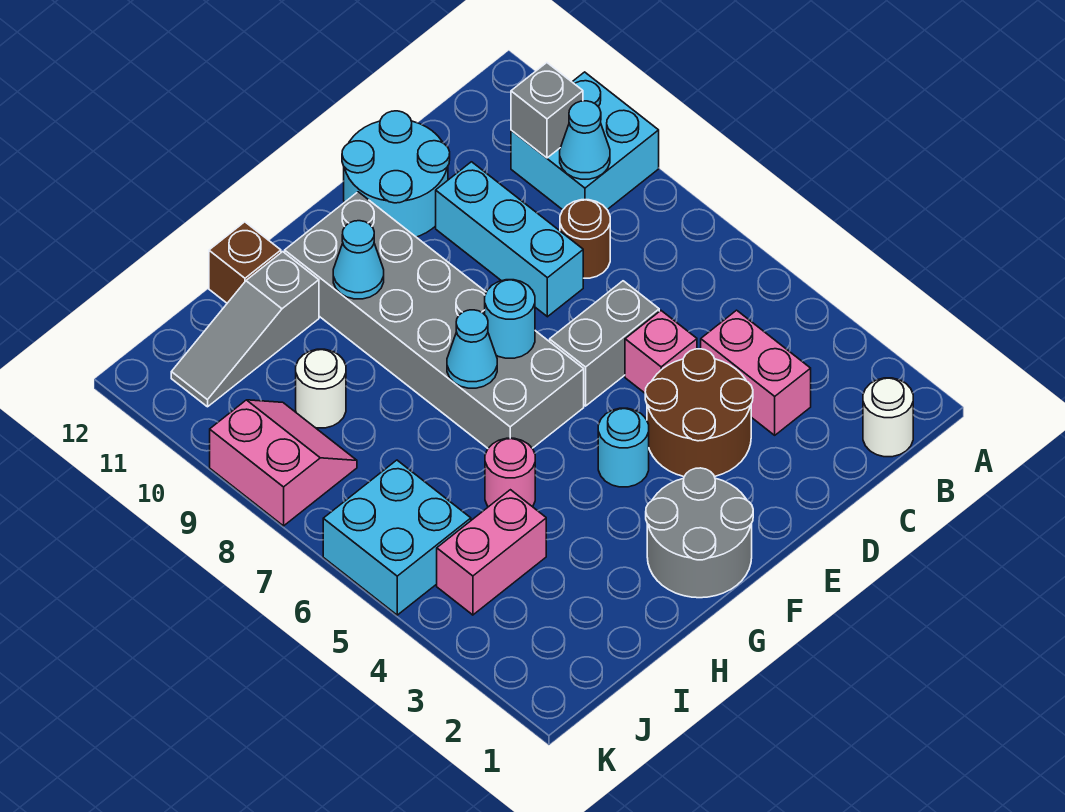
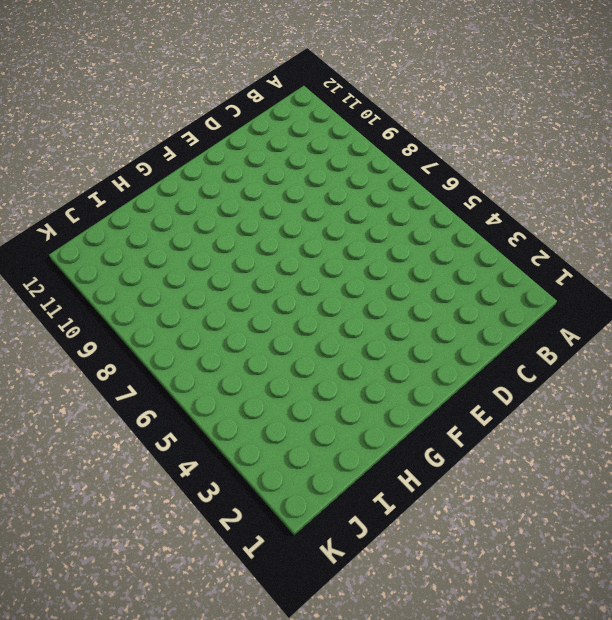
none -> cyan 2x2 brick [511,72,659,210]
none -> white 1x1 round brick [863,378,913,457]
none -> pink 1x2 brick [701,310,811,435]

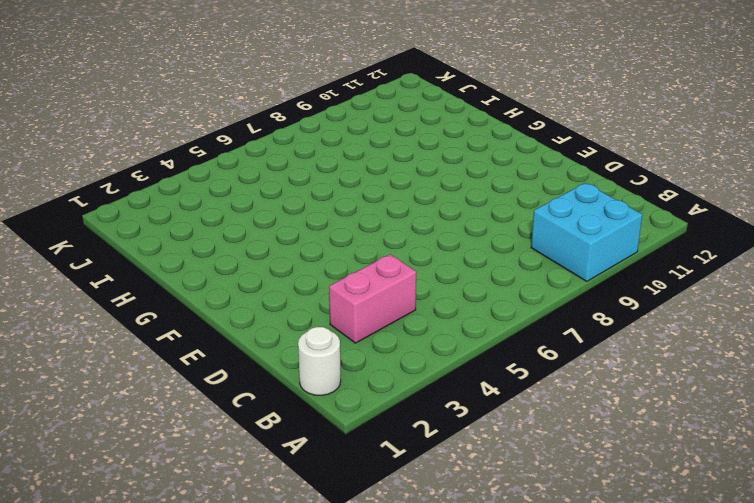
none -> brown 1x1 round brick [560,200,610,278]
none -> brown 2x2 round brick [645,349,753,477]
none -> pink 1x1 brick [625,311,697,393]

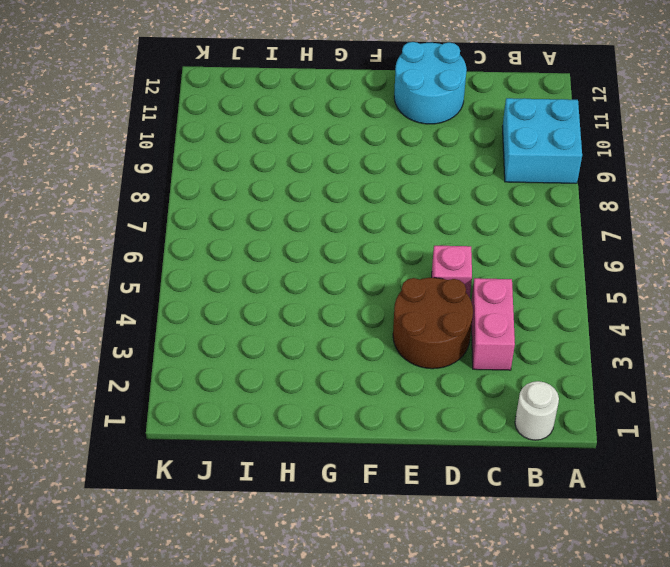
none -> brown 1x1 round brick [560,200,610,278]
none -> grey 1x2 brick [550,281,659,406]
none -> cyan 1x3 brick [436,162,583,317]

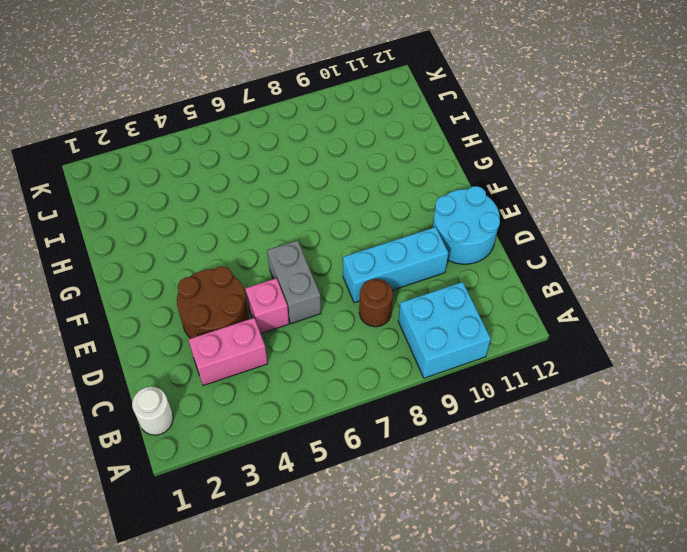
none -> grey 2x2 round brick [646,468,753,598]
none -> cyan 1x1 round brick [598,408,649,487]
none -> grey 2x6 brick [285,192,584,448]

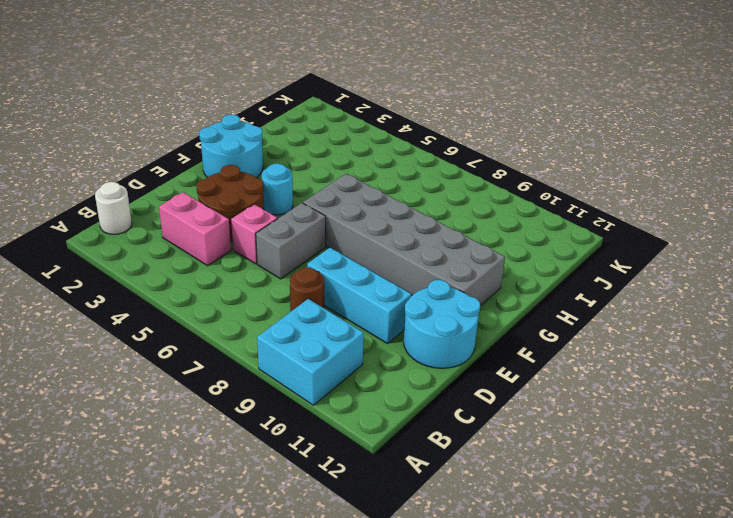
cyan 2x2 round brick [199,115,263,178] -> grey 2x2 round brick [646,468,753,598]
none -> pink 1x1 round brick [485,438,535,507]
none -> grey 1x3 slope [171,252,319,407]
none -> brown 1x1 brick [209,222,281,303]

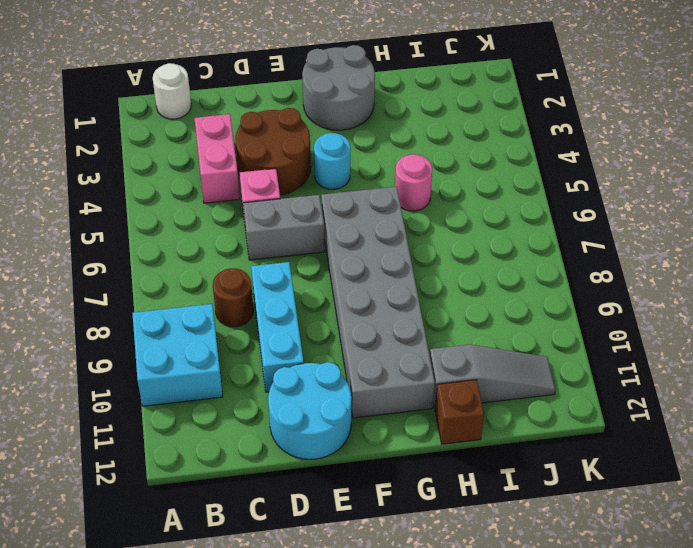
none -> pink 1x2 brick [437,490,546,615]
none -> white 1x1 round brick [296,349,346,428]
none -> cyan 2x2 brick [323,460,471,615]

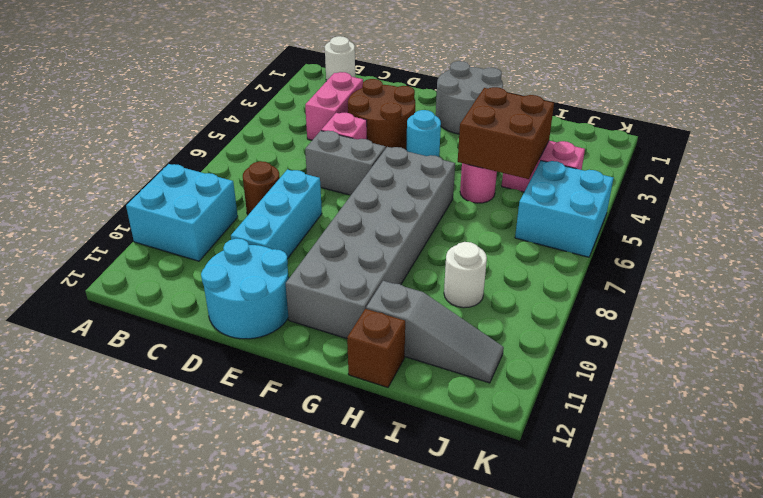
brown 2x2 brick [458,87,554,179] -> none
none -> pink 2x2 slope [210,400,357,526]
none -> cyan 1x1 cone [560,101,610,179]
none -> grey 1x1 brick [511,63,583,158]

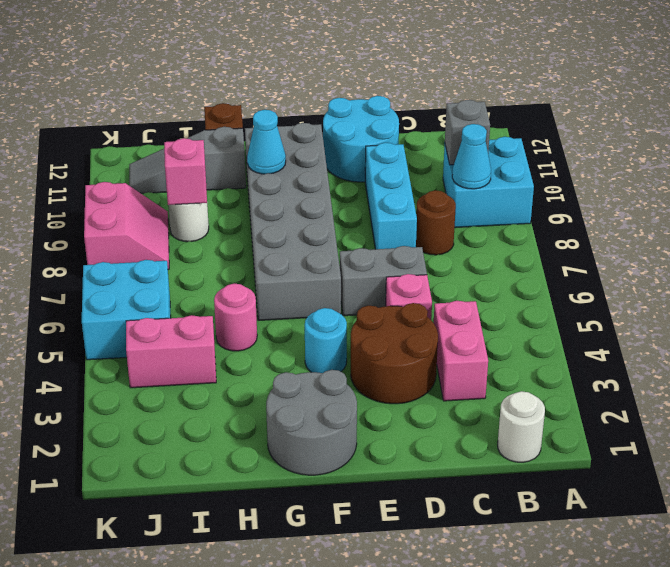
pink 1x1 brick [164,138,207,205] -> none
none -> cyan 1x1 round brick [485,280,535,358]
none -> cyan 1x1 cone [447,310,497,388]

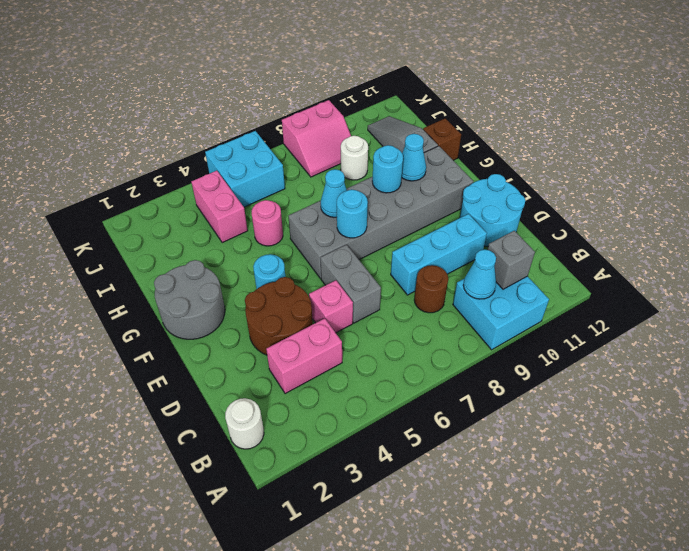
cyan 1x1 round brick [372,145,403,193] -> none

